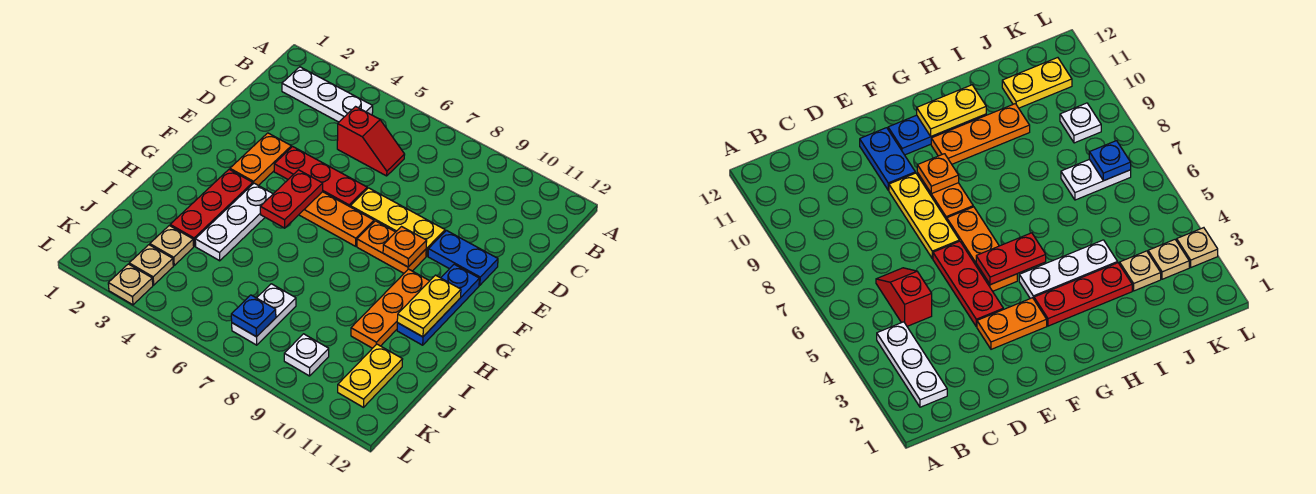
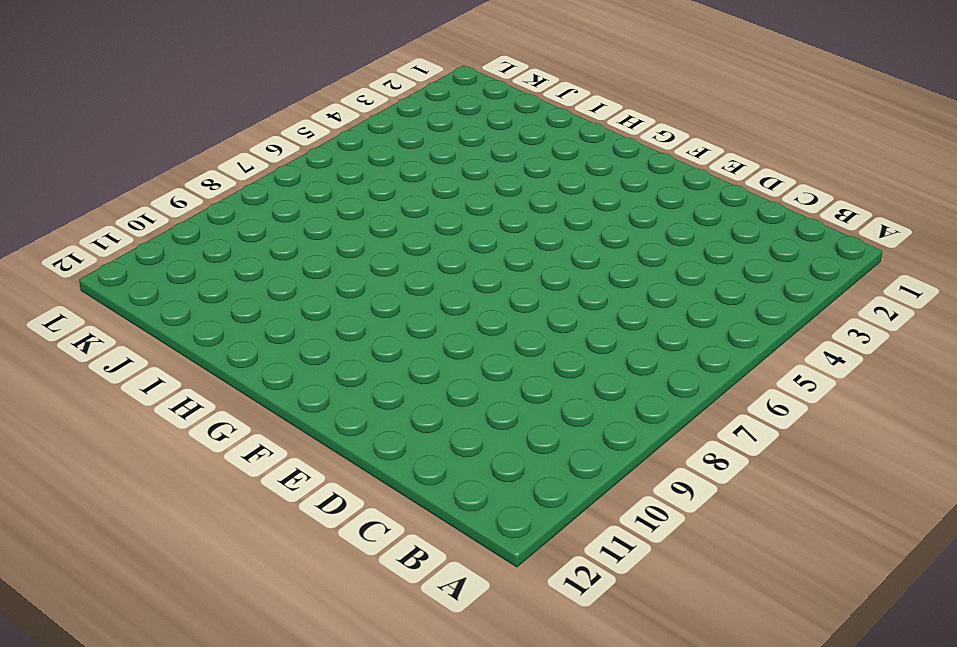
none -> white 1x3 plate [282,67,373,122]
none -> red 1x2 slope [337,107,405,176]
none -> orange 1x2 plate [230,133,291,186]

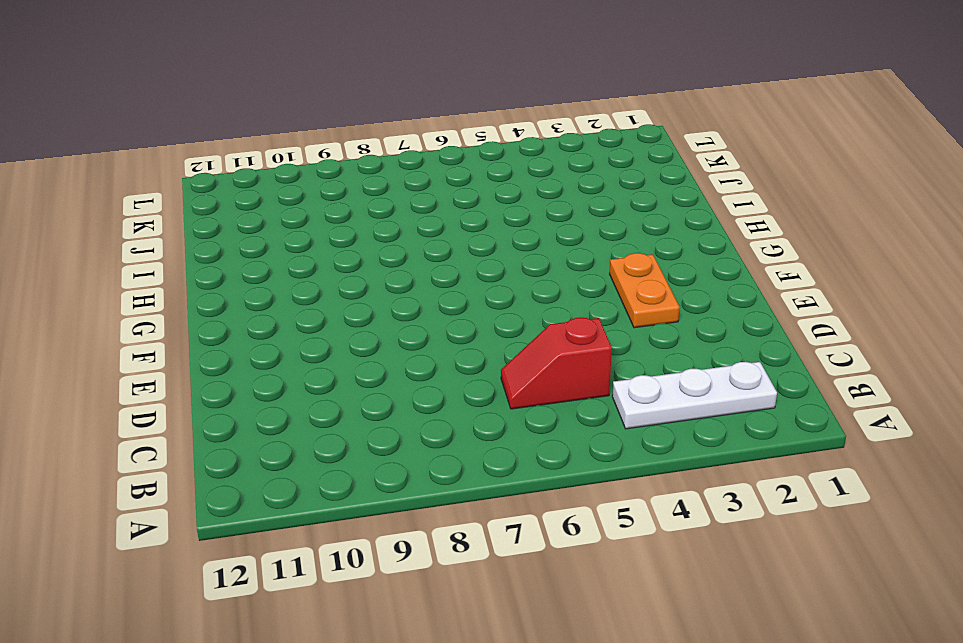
none -> red 1x3 plate [274,147,367,207]
none -> yellow 1x3 plate [350,188,445,256]
none -> blue 1x2 plate [428,231,498,285]

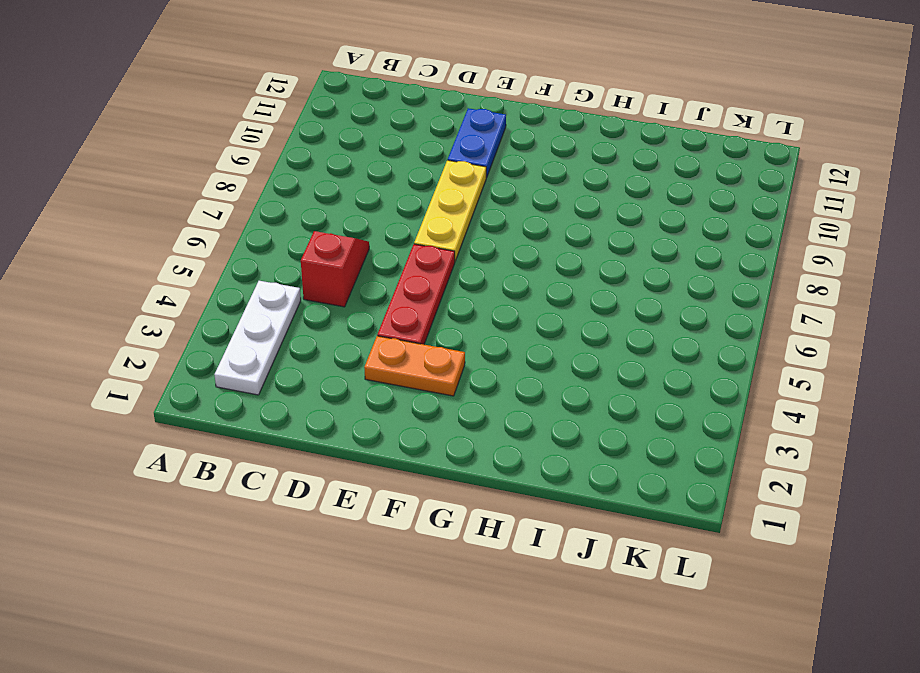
none -> orange 1x3 plate [299,192,374,246]
none -> orange 1x2 plate [357,221,426,273]
none -> blue 1x3 plate [397,264,479,345]

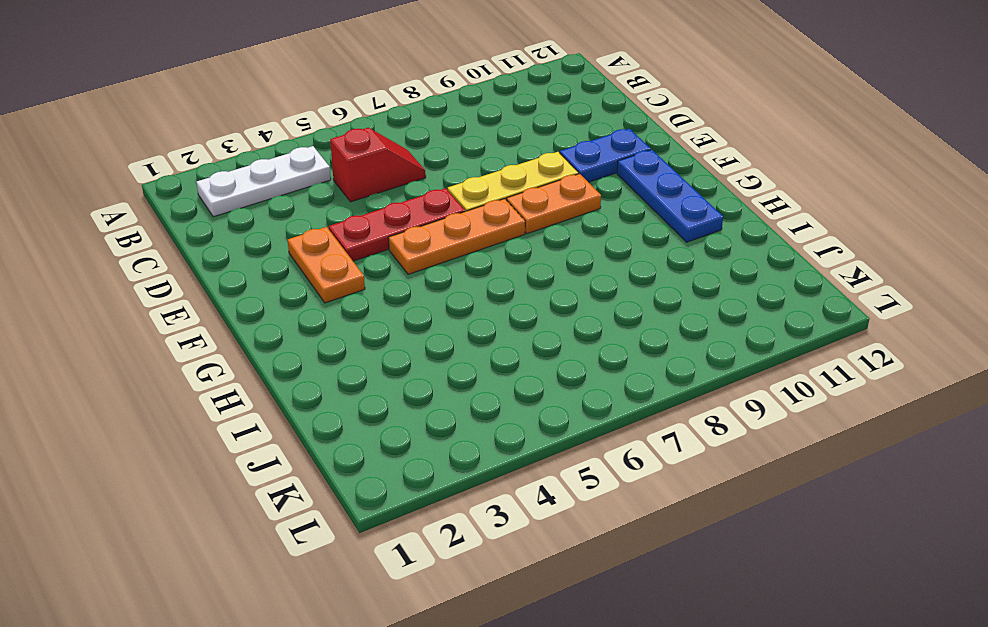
none -> red 1x3 plate [170,169,253,246]
none -> white 1x3 plate [195,183,273,261]
none -> orange 1x3 plate [351,269,429,348]

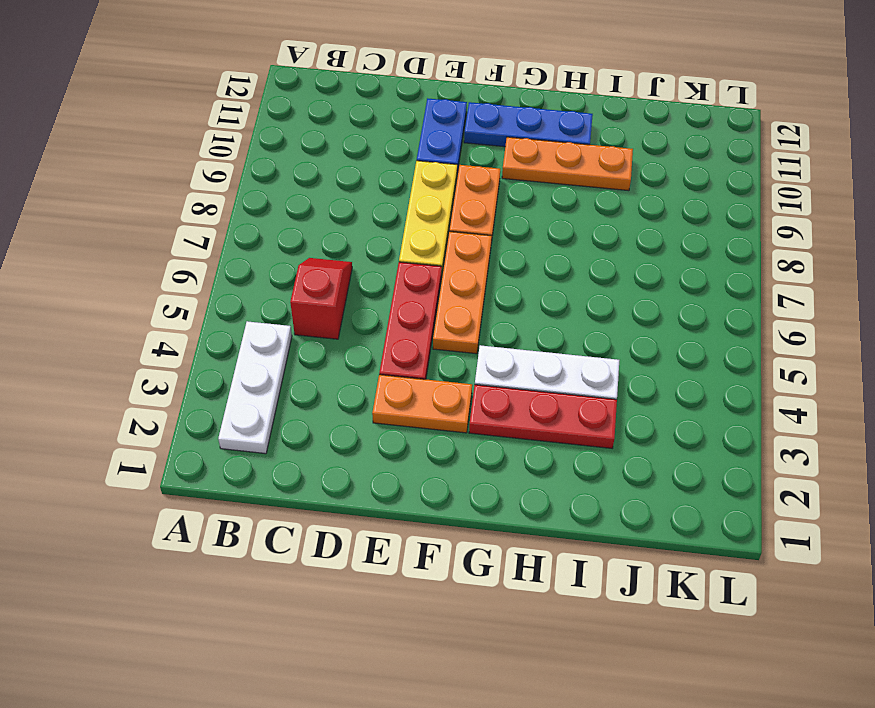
none -> tan 1x1 plate [150,226,194,265]
none -> white 1x2 plate [232,284,296,345]
none -> yellow 1x2 plate [338,344,403,407]

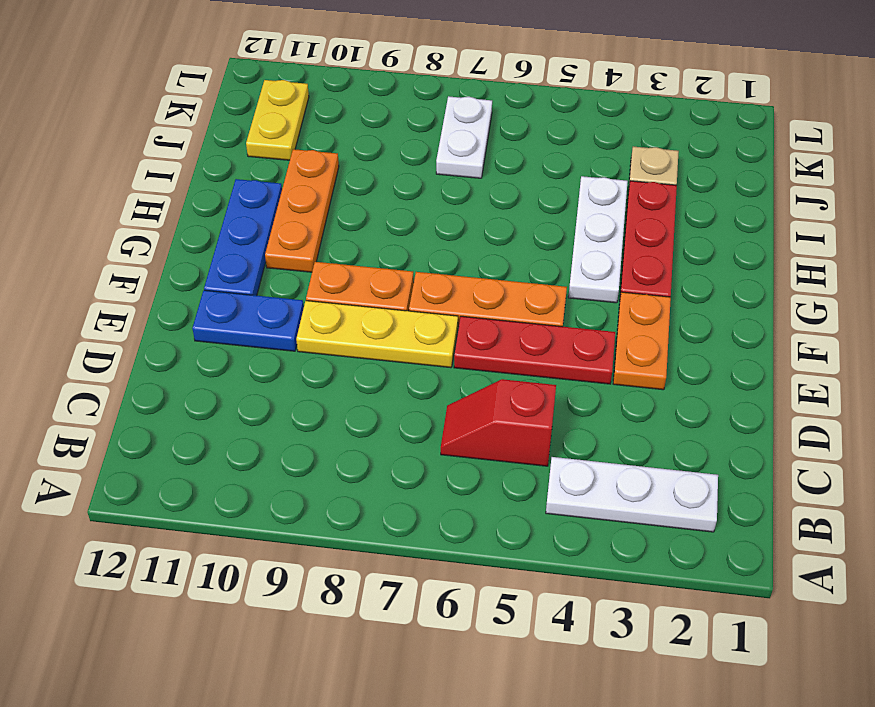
none -> tan 1x1 plate [129,245,173,285]
none -> white 1x1 plate [284,334,329,376]
none -> tan 1x1 plate [108,264,153,305]

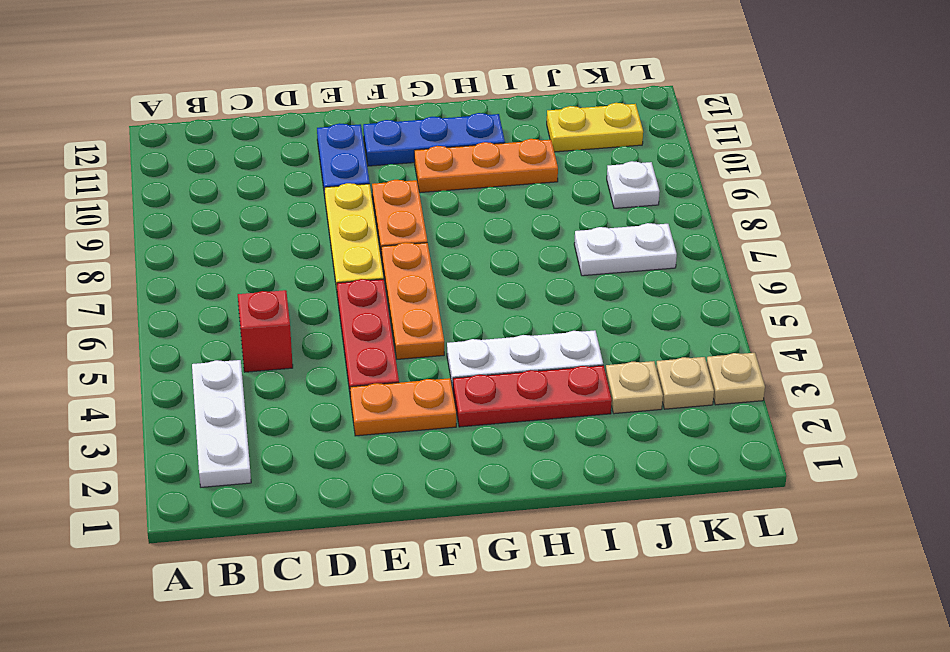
none -> red 1x2 plate [260,170,323,228]
none -> orange 1x1 plate [383,227,427,267]
none -> yellow 1x2 plate [397,275,461,337]

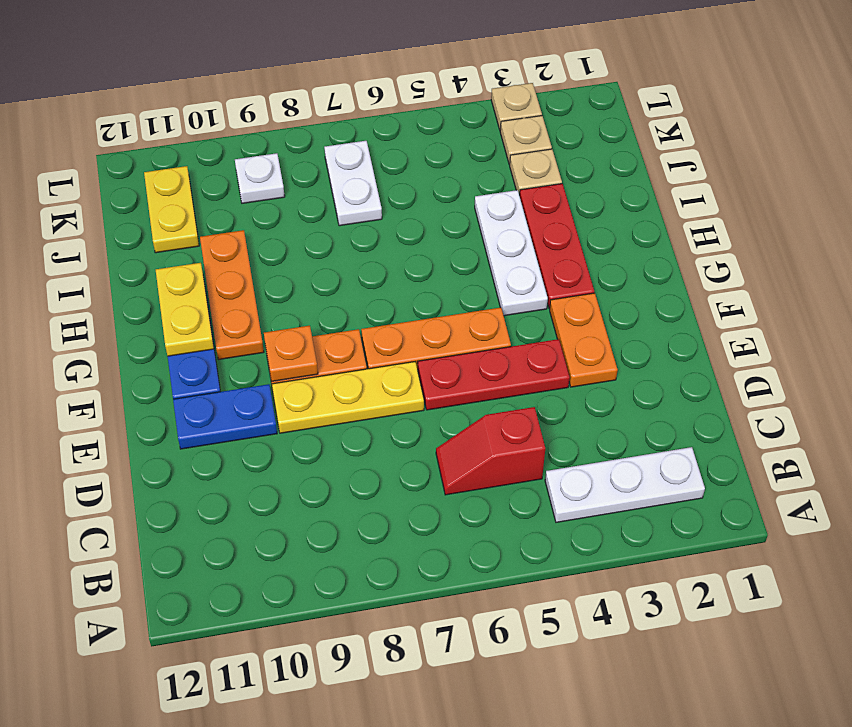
none -> red 1x2 plate [260,170,323,228]
none -> blue 1x1 plate [231,295,276,337]

